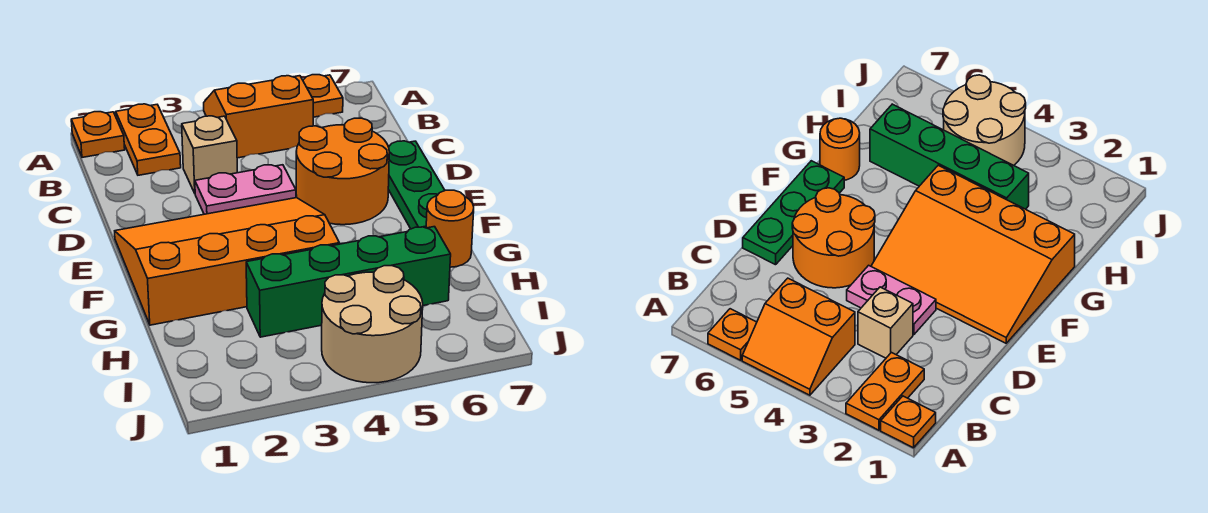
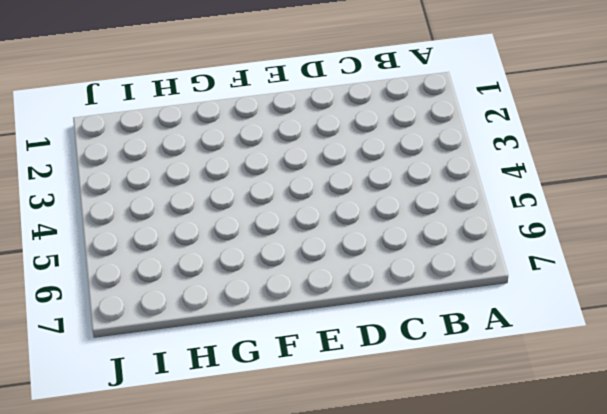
none -> orange 1x1 plate [71,112,125,157]
none -> orange 1x2 plate [116,104,181,175]
none -> orange 2x2 slope [204,76,313,158]

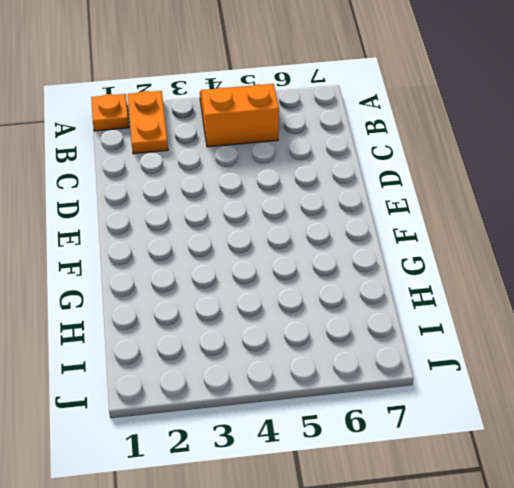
none -> orange 1x1 plate [303,75,343,117]
none -> tan 1x1 brick [182,116,237,193]
none -> pink 1x2 plate [195,165,296,214]

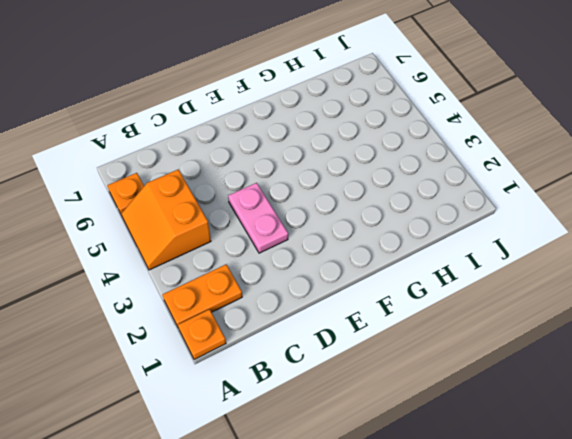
none -> tan 1x1 brick [182,116,237,193]
none -> orange 2x2 round brick [296,118,389,225]
none -> green 1x3 plate [388,141,445,229]

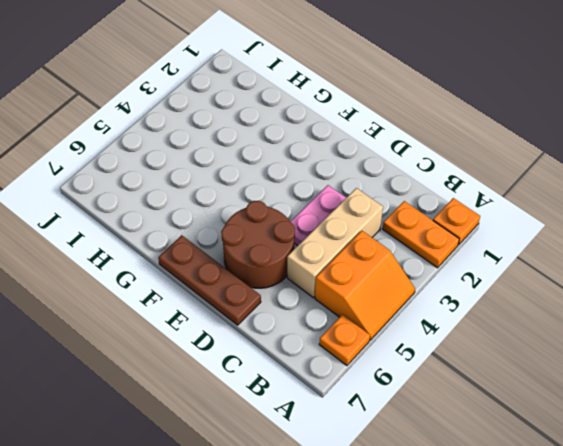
tan 1x3 brick [287,188,383,298] -> tan 1x1 brick [182,116,237,193]
brown 2x2 round brick [221,201,295,288] -> orange 2x2 round brick [296,118,389,225]
brown 1x3 plate [158,235,261,325] -> green 1x3 plate [388,141,445,229]
none -> orange 3x4 slope [115,198,339,325]
none -> orange 1x1 round brick [426,190,474,267]
none -> green 1x4 brick [246,227,451,337]

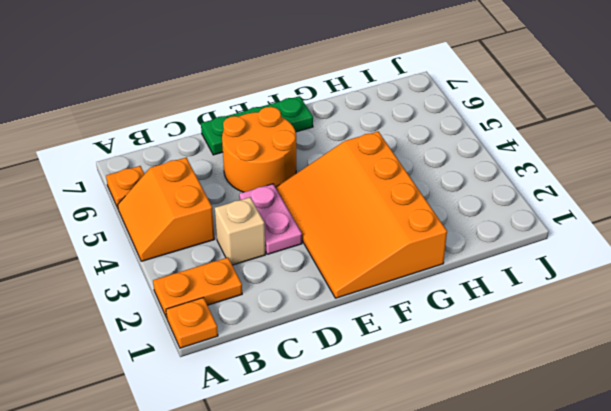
none -> orange 1x1 round brick [426,190,474,267]
none -> green 1x4 brick [246,227,451,337]
none -> tan 2x2 round brick [322,266,423,383]

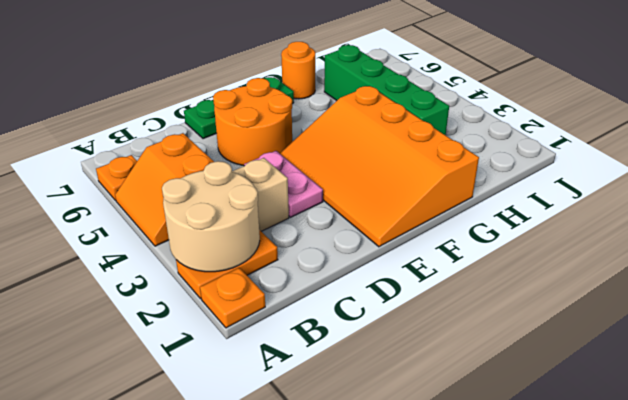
tan 2x2 round brick [162,161,260,272] -> tan 2x2 round brick moved to [322,266,423,383]

